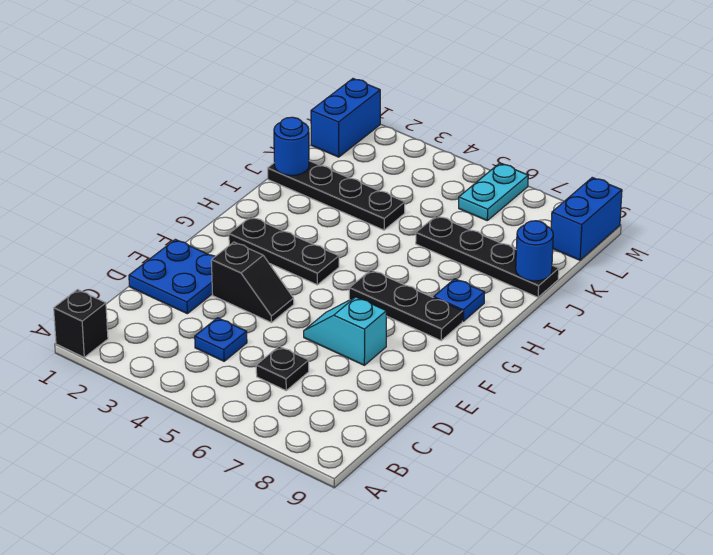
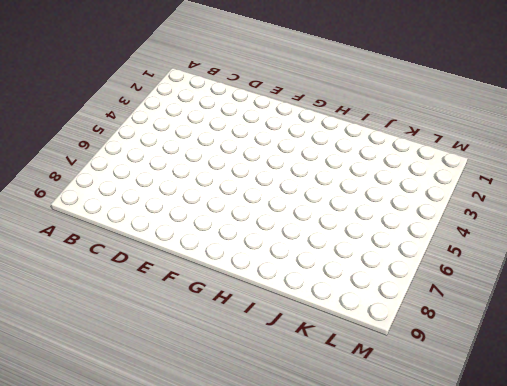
none -> black 1x1 brick [54,290,108,357]
none -> blue 1x1 plate [195,318,247,361]
none -> black 1x1 plate [256,346,309,390]

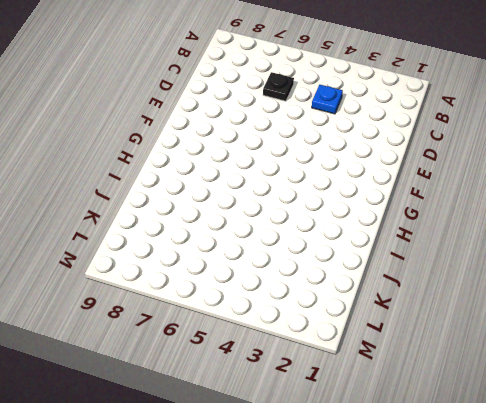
none -> black 1x1 brick [54,290,108,357]
none -> blue 2x2 plate [129,239,215,314]
none -> black 1x2 slope [211,242,294,323]

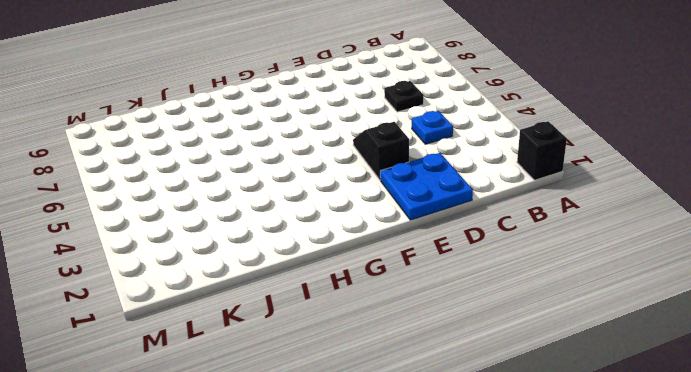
none -> cyan 1x2 slope [304,297,386,365]
none -> black 1x3 plate [229,217,339,285]
none -> black 1x3 plate [349,270,463,340]

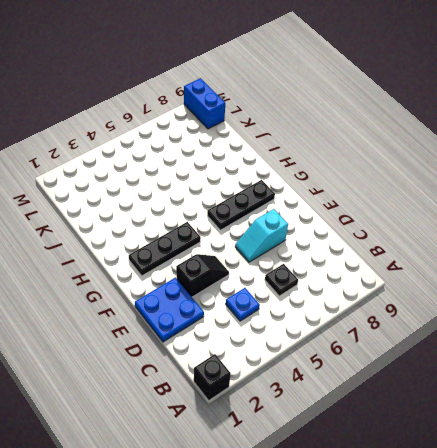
none -> blue 1x1 plate [434,279,485,321]
none -> black 1x4 plate [268,161,405,230]
none -> black 1x4 plate [416,216,559,297]

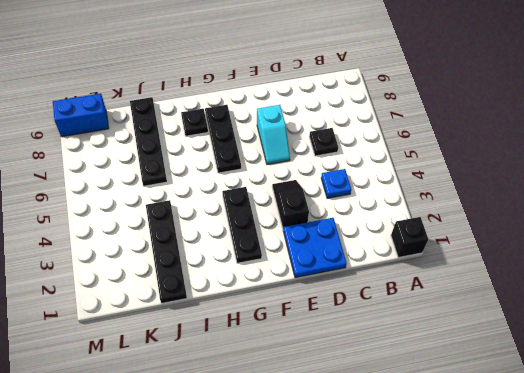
black 1x1 plate [181,109,208,136] -> blue 1x1 plate [434,279,485,321]
none -> blue 1x2 brick [311,79,380,157]
none -> cyan 1x2 plate [459,163,528,220]
none -> blue 1x1 round brick [274,117,309,176]

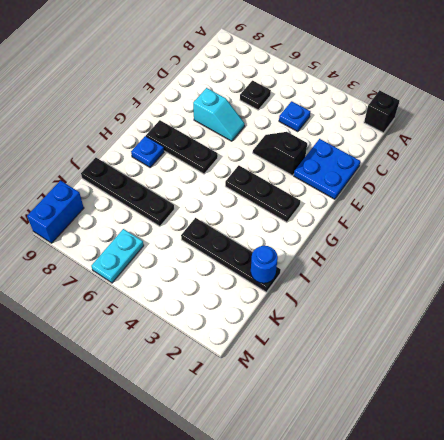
none -> blue 1x2 brick [311,79,380,157]
none -> blue 1x1 round brick [516,221,553,281]

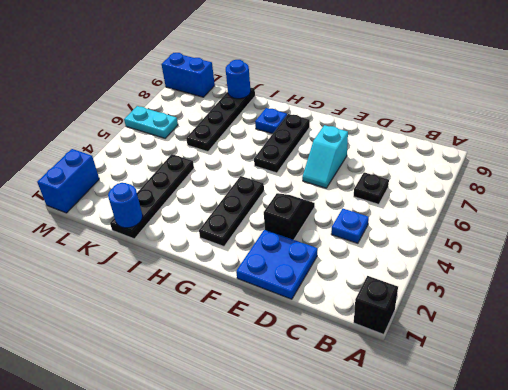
blue 1x2 brick [37,149,99,213] -> blue 1x2 brick turned to [311,79,380,157]

